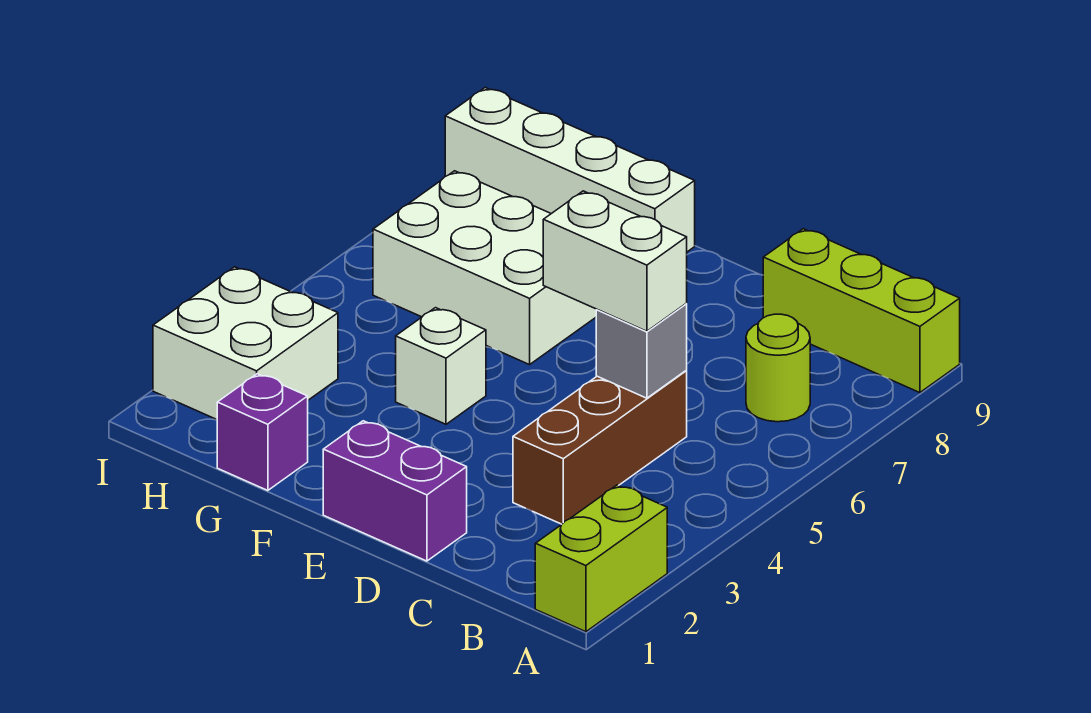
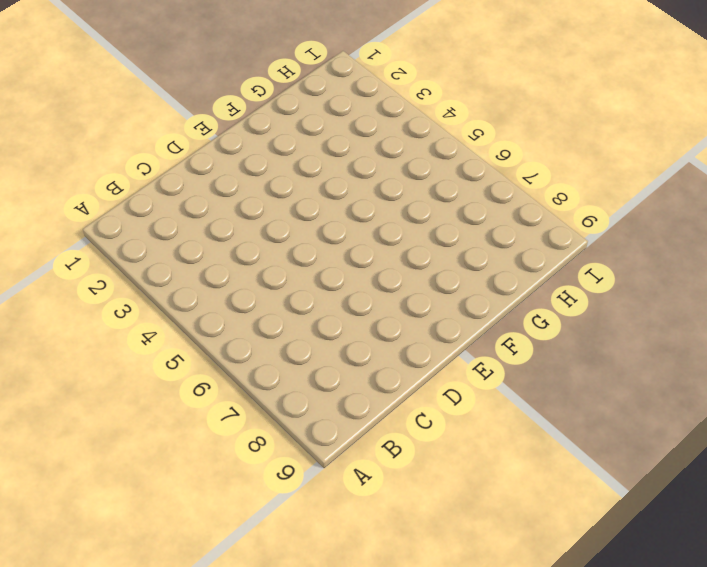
none -> lime 1x2 brick [535,485,667,632]
none -> lime 1x3 brick [763,229,960,393]
none -> lime 1x1 round brick [746,314,810,422]

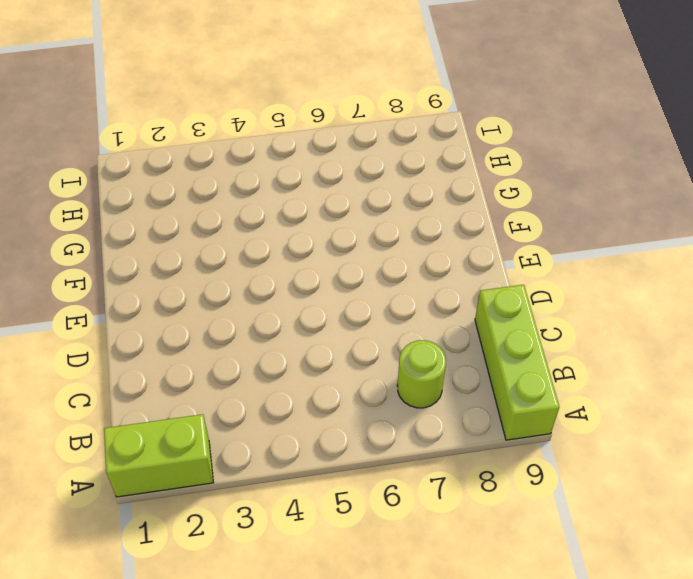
none -> brown 1x3 brick [513,371,687,524]
none -> purple 1x2 brick [323,421,467,561]
none -> white 1x1 brick [396,308,486,424]

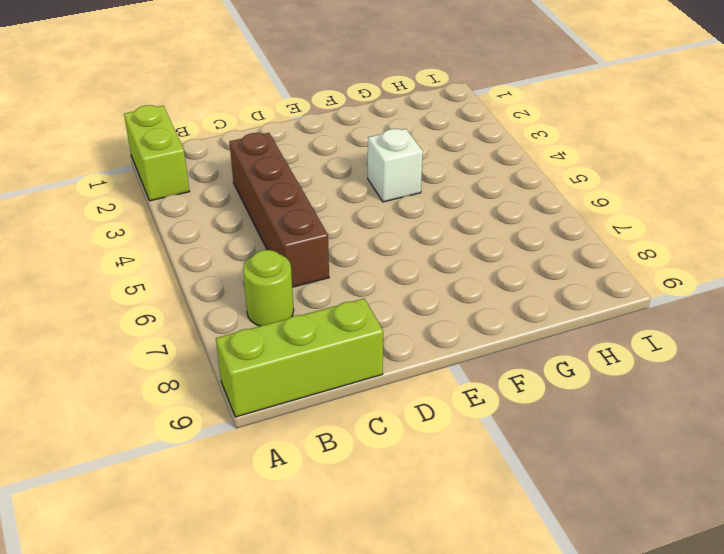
brown 1x4 brick [229,133,329,287] -> brown 1x3 brick [513,371,687,524]
none -> purple 1x2 brick [323,421,467,561]
none -> white 2x3 brick [373,171,597,365]
none -> white 1x4 brick [445,88,695,252]

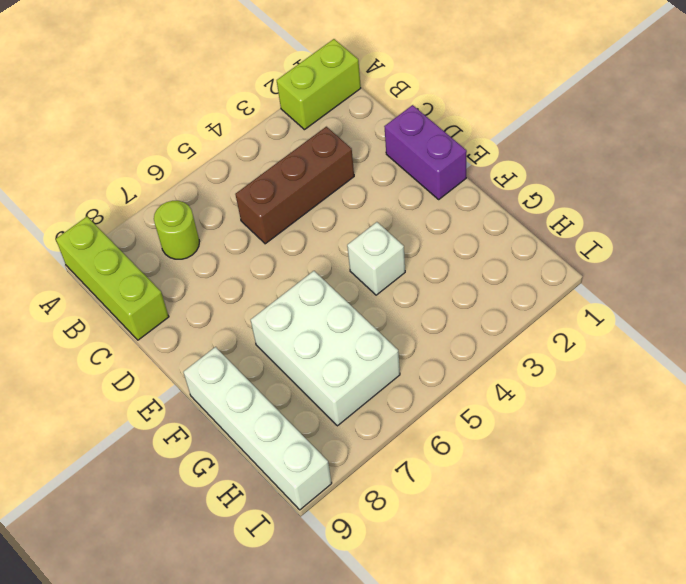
none -> purple 1x1 brick [217,374,308,491]
none -> white 2x2 brick [153,267,338,419]
none -> grey 1x1 brick [596,304,687,398]

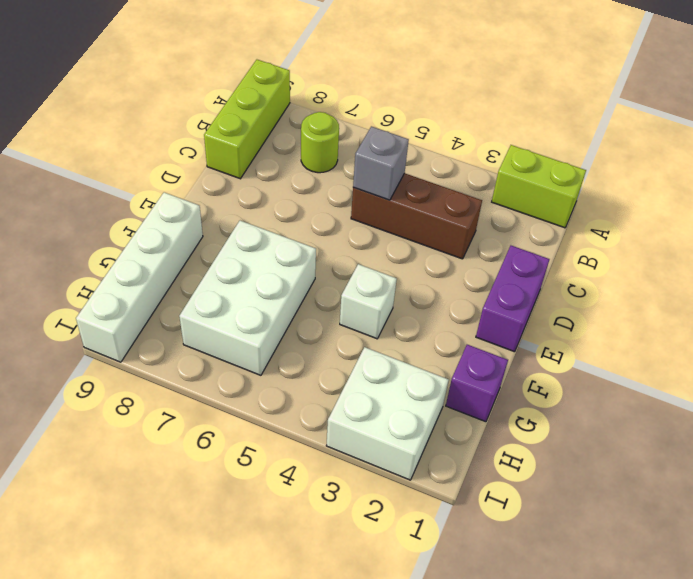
none -> white 1x2 brick [543,191,687,331]

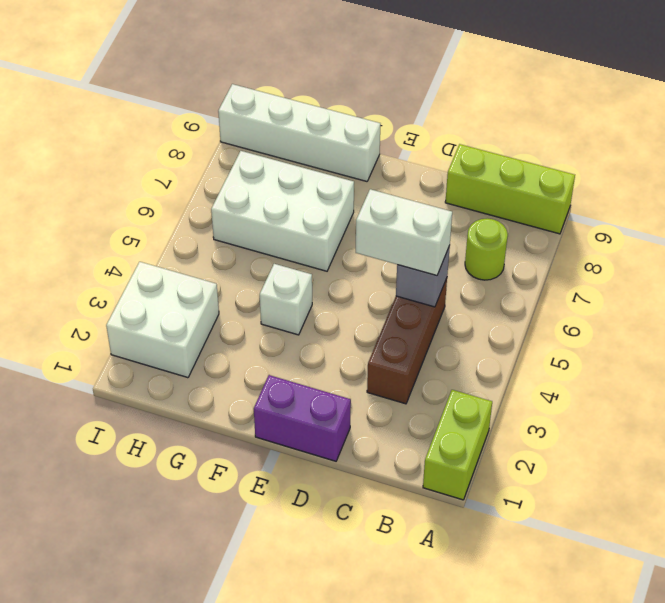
none -> purple 1x1 brick [217,374,308,491]

